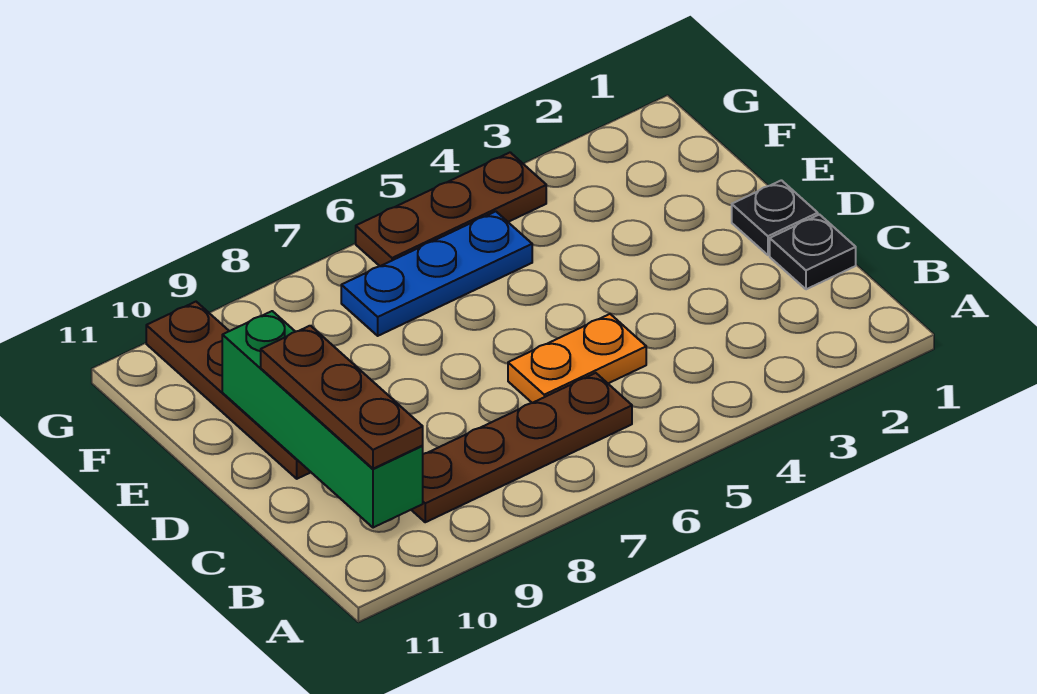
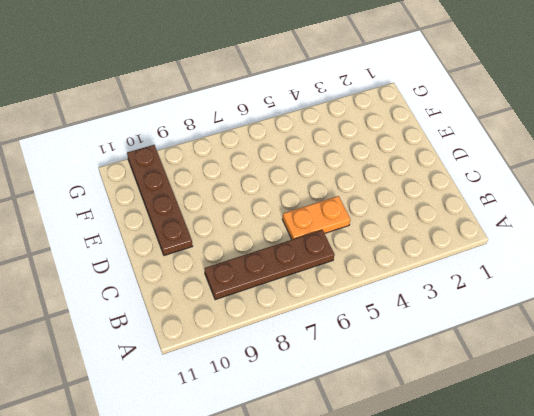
none -> black 1x1 plate [770,215,856,289]
none -> black 1x1 plate [732,180,818,255]

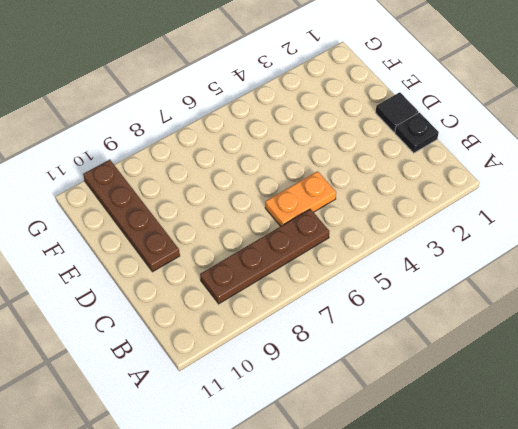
black 1x1 tile [375,92,418,132] -> black 1x1 plate [732,180,818,255]
none -> blue 1x3 plate [341,211,532,336]
none -> brown 1x3 plate [356,152,546,266]

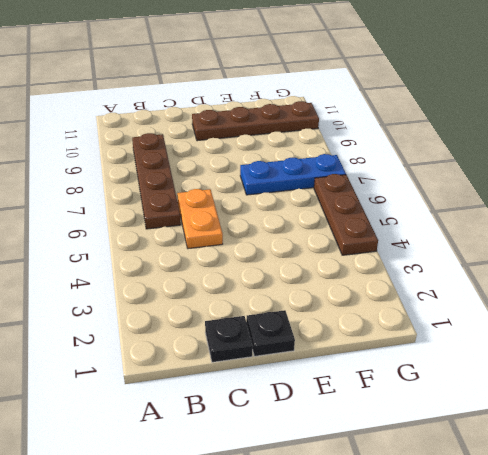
blue 1x3 plate [240,154,346,195] -> blue 1x3 plate turned to [341,211,532,336]
none -> green 1x4 brick [222,311,423,528]
none -> brown 1x3 plate [261,326,423,469]

